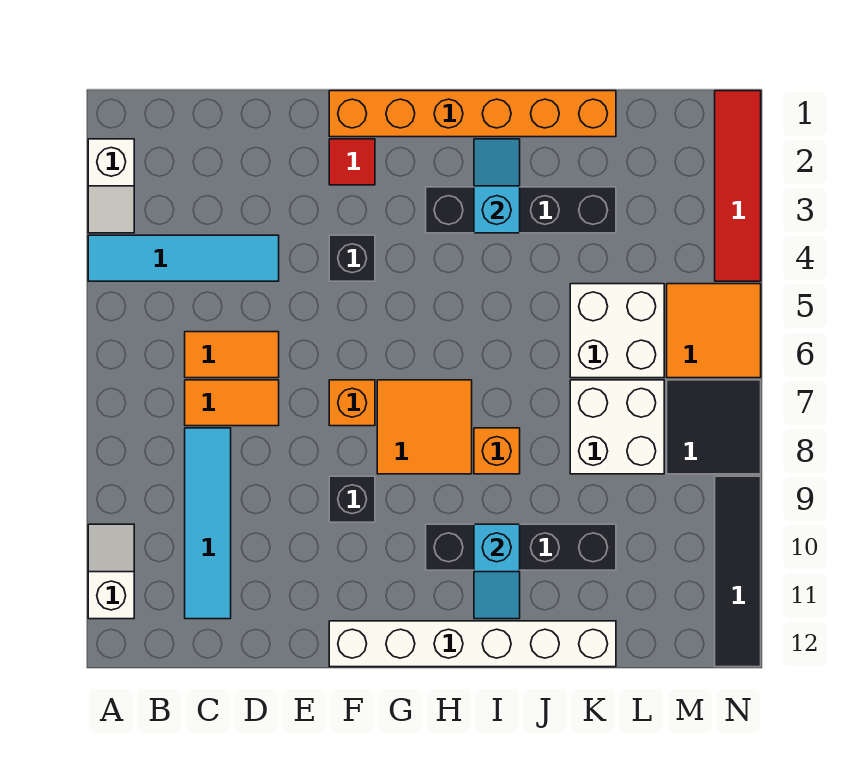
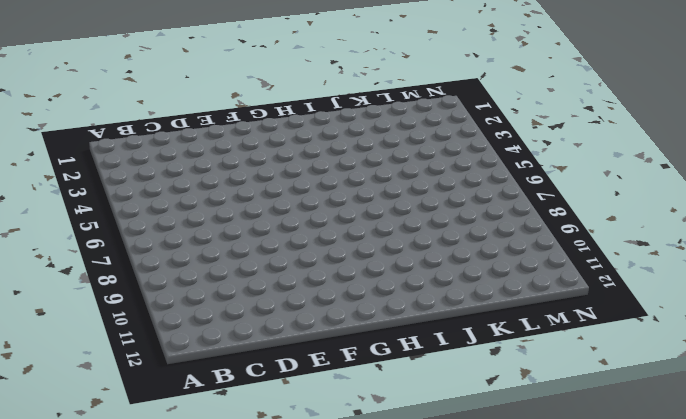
none -> white 1x2 slope [88,139,134,233]
none -> cyan 1x4 tile [88,235,279,281]
none -> white 1x2 slope [88,524,134,619]

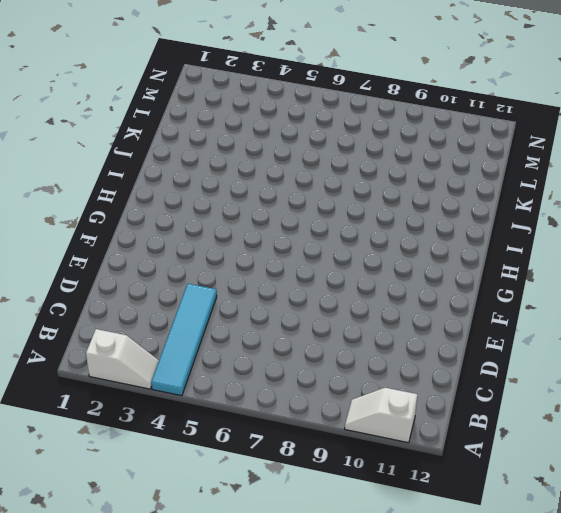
none -> orange 1x2 tile [185,332,279,378]
none -> orange 1x2 tile [185,380,279,426]
none -> cyan 1x4 tile [185,428,231,619]

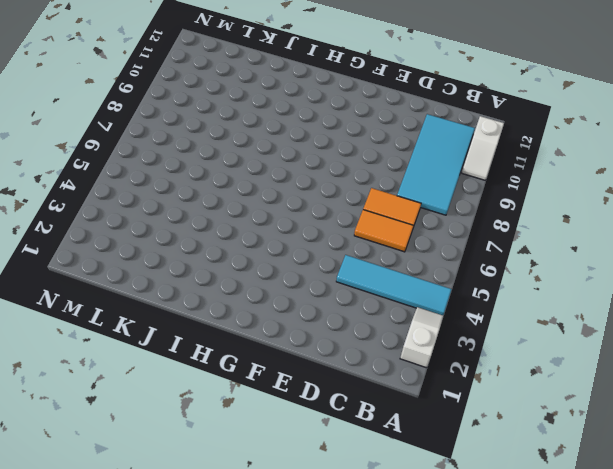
cyan 2x4 tile [397,114,475,215] -> cyan 1x4 tile [185,428,231,619]
none -> orange 1x6 brick [329,91,616,137]
none -> red 1x1 tile [329,139,375,185]
none -> black 1x1 brick [329,235,375,281]

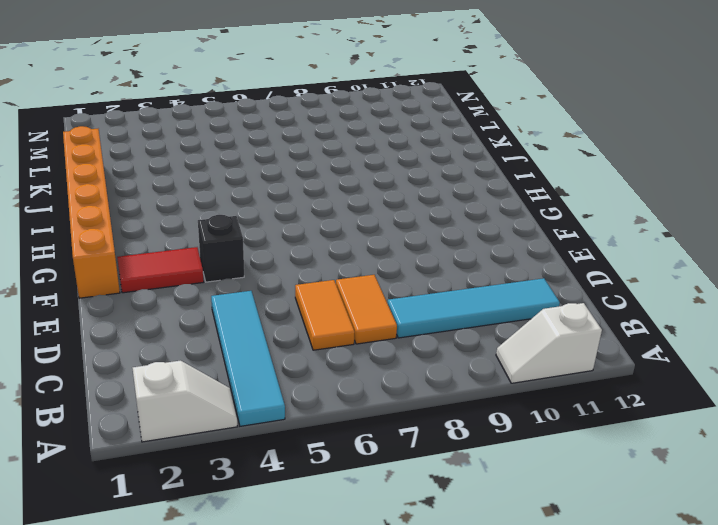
red 1x2 tile [117,247,204,293] -> red 1x1 tile [329,139,375,185]
none -> orange 1x1 brick [329,380,375,426]
none -> black 1x1 brick [329,476,375,522]
none -> white 1x6 brick [329,621,616,667]

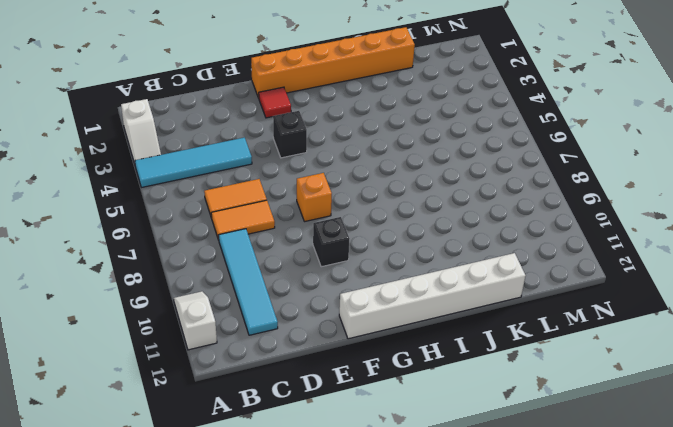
none -> orange 2x2 tile [377,380,472,474]
none -> black 1x4 brick [426,187,616,233]
none -> black 1x4 brick [426,524,616,570]

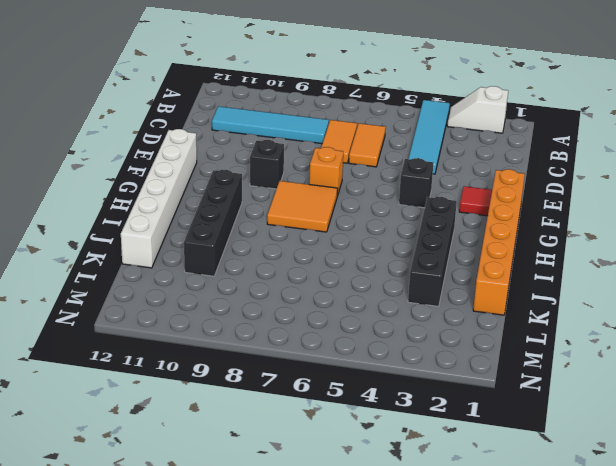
none -> white 1x2 slope [88,524,134,619]
none -> orange 1x1 brick [474,428,520,474]
none -> white 2x2 brick [570,284,664,378]

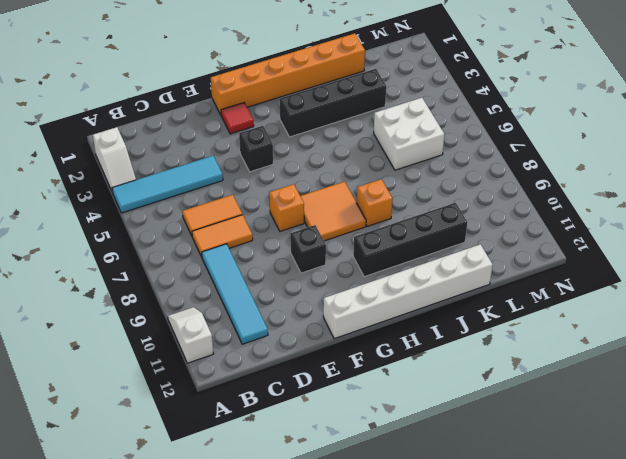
none -> white 2x2 brick [570,380,664,474]
none -> orange 2x2 tile [667,284,761,378]
none -> black 2x2 tile [667,380,761,474]

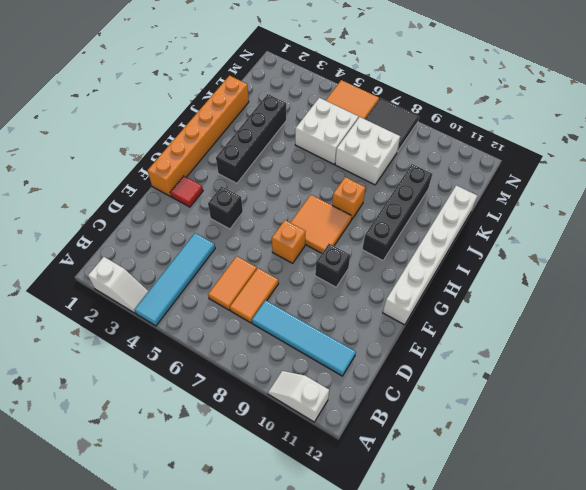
none -> red 1x4 tile [715,91,761,281]
none -> black 1x4 tile [715,476,761,667]
none -> cyan 1x2 slope [474,139,520,233]

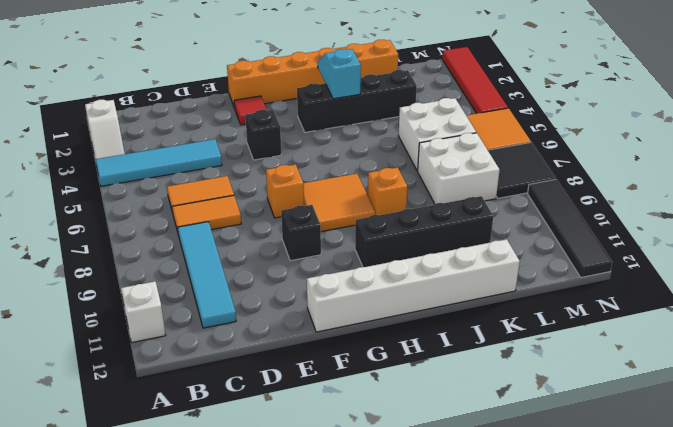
none -> cyan 1x2 slope [474,524,520,619]

